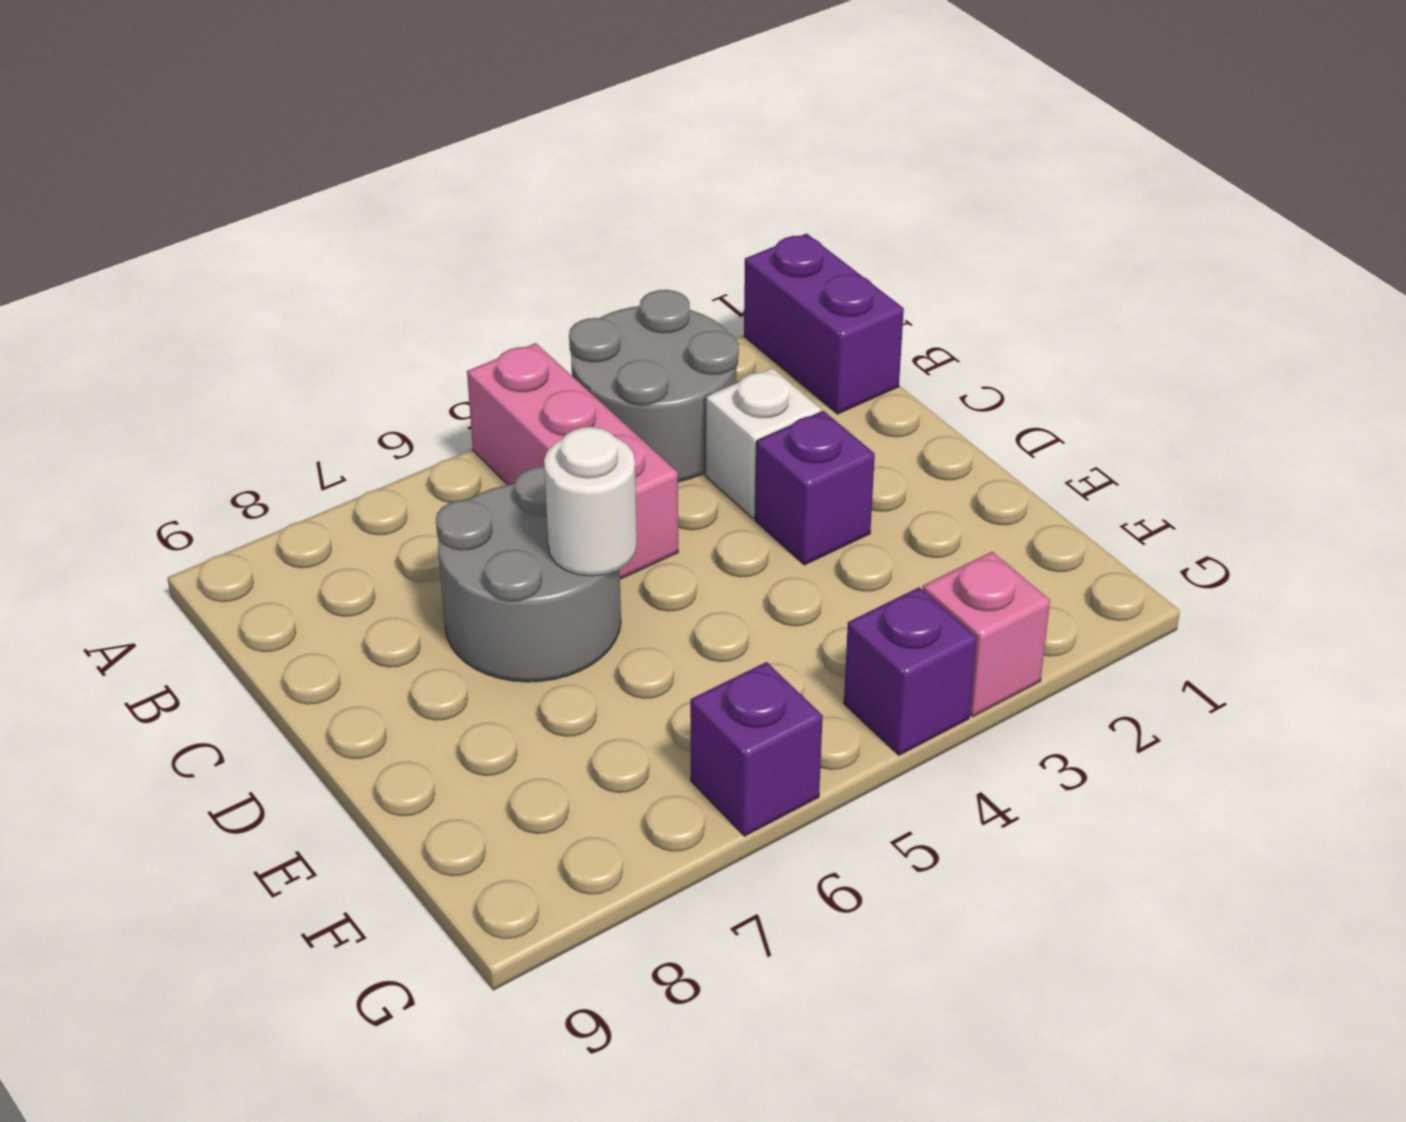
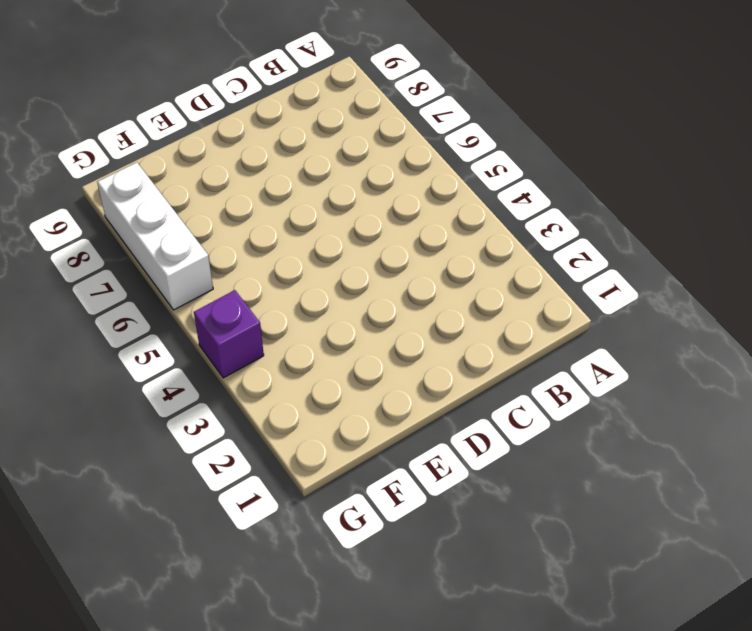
white 1x3 brick [97,162,213,310] -> purple 1x1 brick [690,662,823,836]
none -> purple 1x2 brick [744,234,904,414]
none -> grey 2x2 round brick [569,290,739,482]

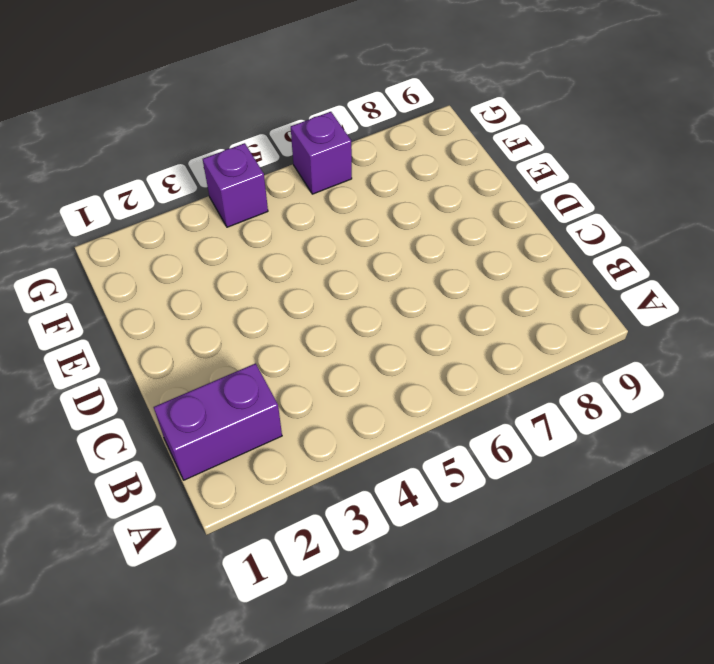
purple 1x2 brick [154,363,282,480] -> purple 1x2 brick turned to [744,234,904,414]
none -> grey 2x2 round brick [569,290,739,482]
none -> pink 1x3 brick [467,343,678,579]

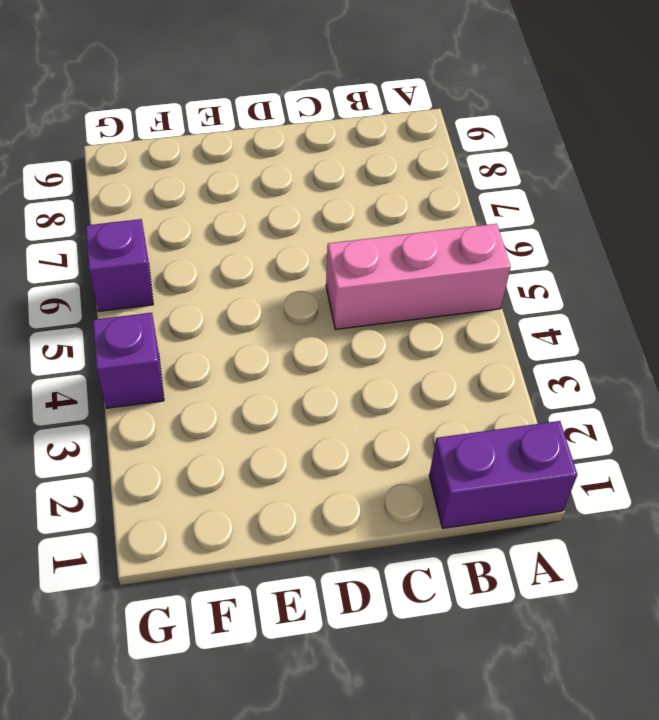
none -> grey 2x2 round brick [569,290,739,482]
none -> white 1x1 brick [705,368,821,518]

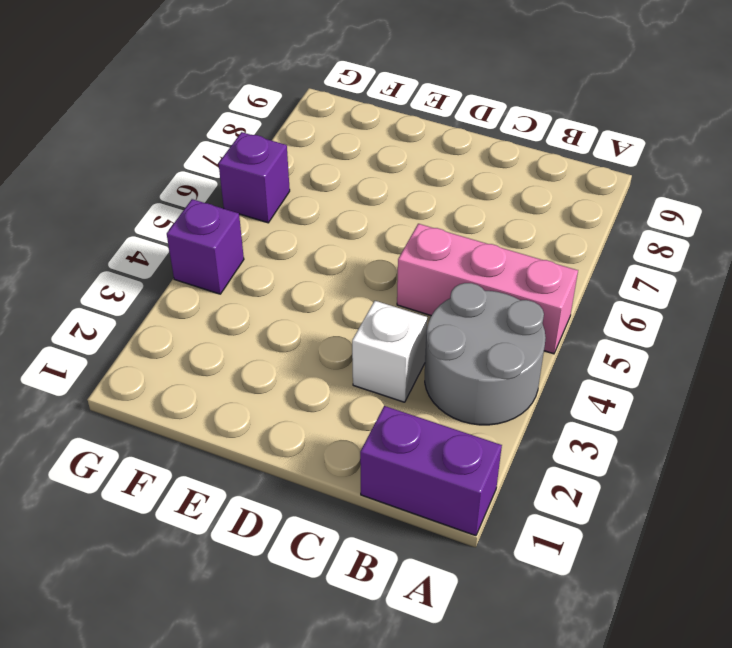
none -> grey 2x2 round brick [436,467,621,682]
none -> purple 1x1 brick [755,411,875,565]

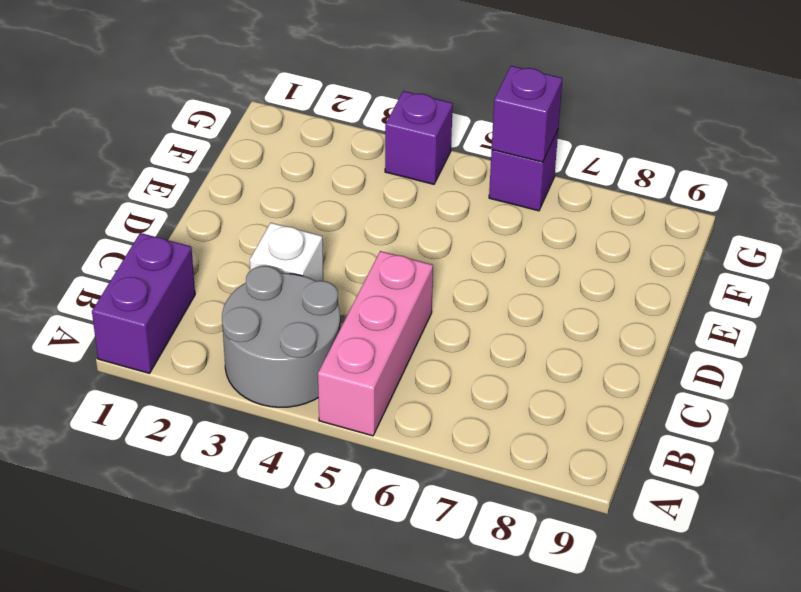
purple 1x1 brick [492,66,562,162] -> purple 1x1 brick moved to [755,411,875,565]
none -> grey 2x2 round brick [436,467,621,682]
none -> pink 1x1 brick [923,552,1050,717]

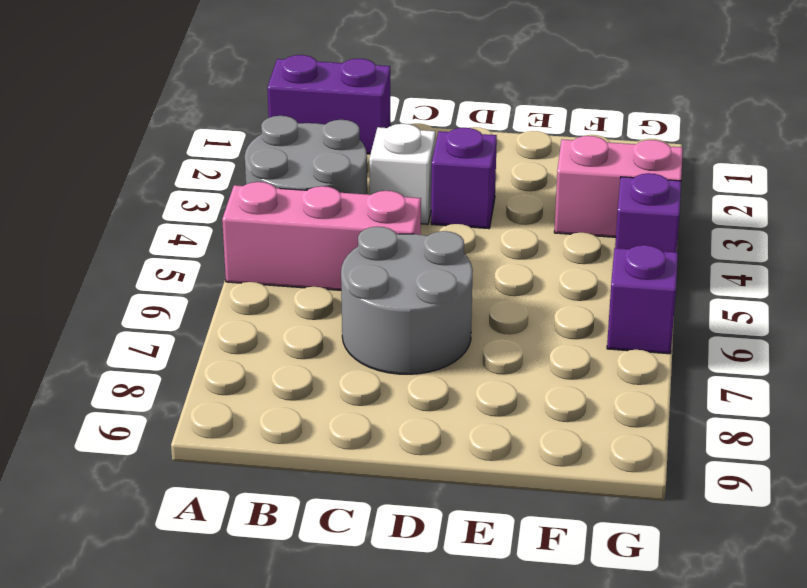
pink 1x2 brick [554,136,683,237] -> pink 1x1 brick [923,552,1050,717]
none -> white 1x1 round brick [544,427,637,576]

